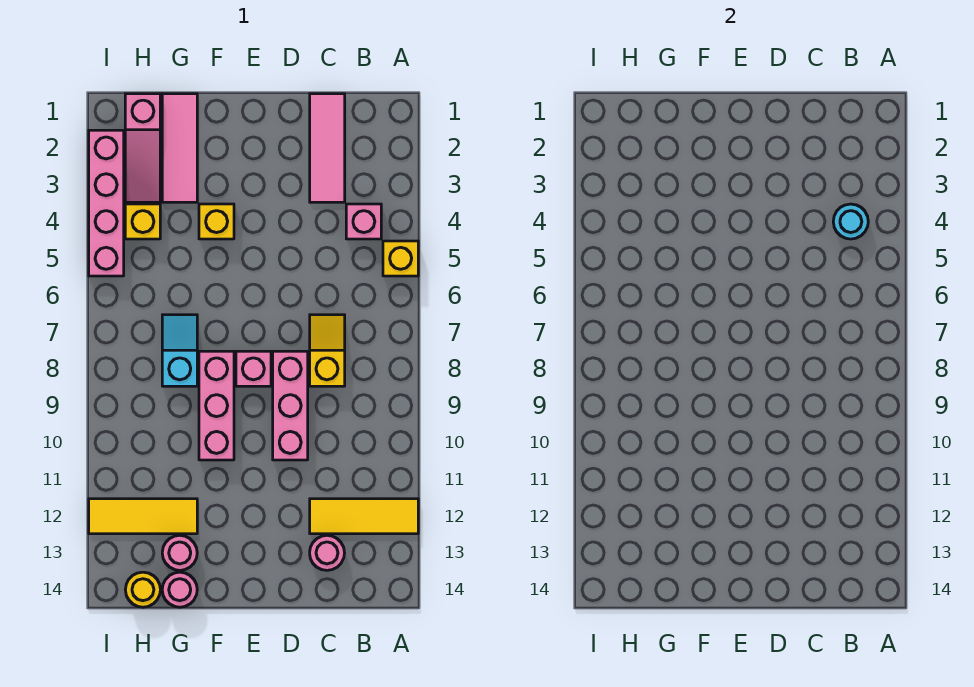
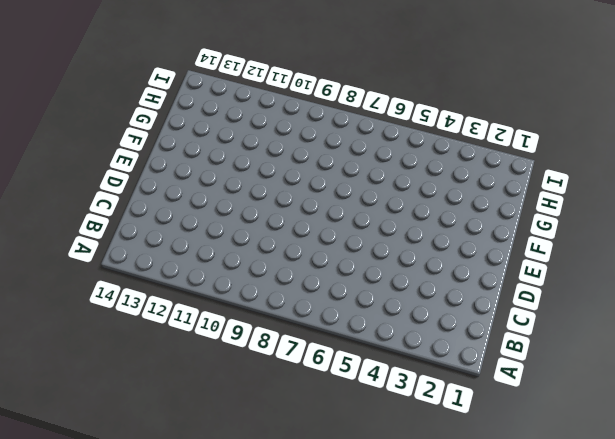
none -> yellow 1x1 brick [383,241,418,276]
none -> yellow 1x3 tile [310,499,418,534]
none -> pink 1x1 brick [346,204,381,239]

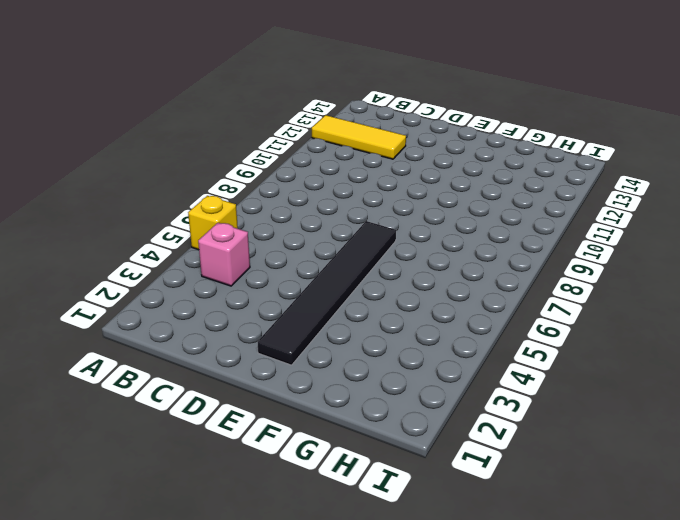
black 1x6 tile [257,221,396,365] -> none
none -> pink 1x3 tile [310,94,345,202]
none -> yellow 1x2 slope [310,315,345,386]
none -> pink 1x1 round brick [310,535,344,570]

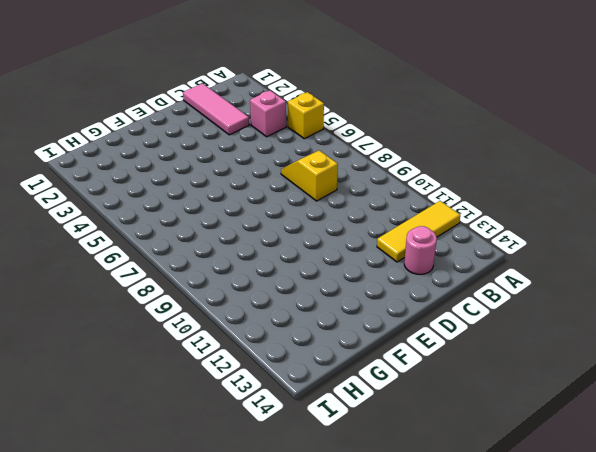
none -> pink 1x3 brick [273,351,308,460]
none -> pink 1x1 brick [236,351,271,386]
none -> yellow 1x1 brick [199,204,234,239]

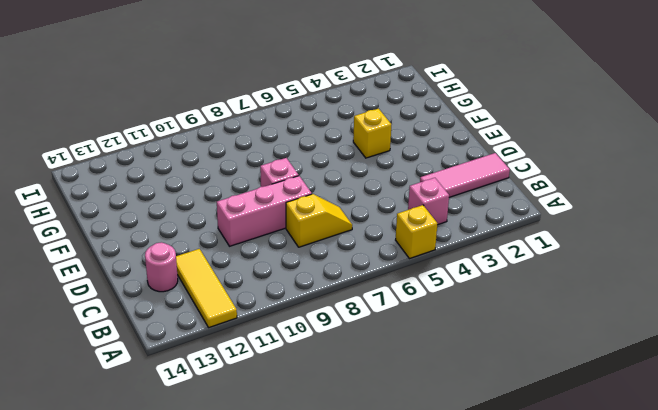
none -> pink 1x3 brick [199,351,234,460]
none -> pink 1x3 tile [162,94,197,202]
none -> cyan 1x2 slope [162,315,197,386]

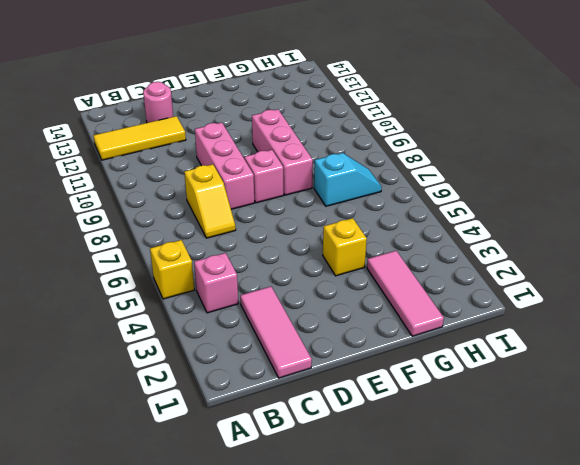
cyan 1x2 slope [314,153,382,206] -> cyan 1x2 slope turned to [162,315,197,386]
none -> yellow 1x3 tile [89,499,197,534]
none -> pink 1x1 round brick [162,535,197,570]
none -> pink 1x1 round brick [162,572,197,607]

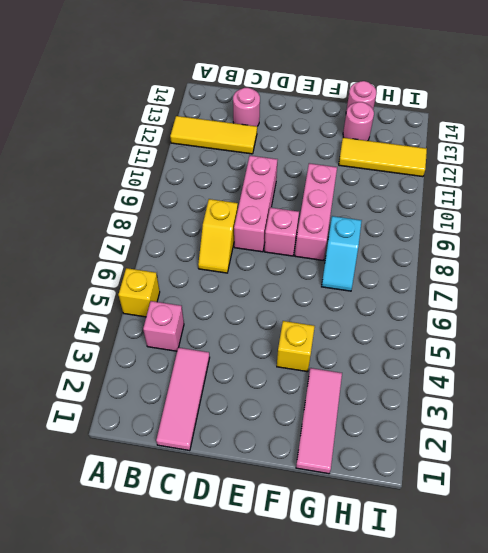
none -> pink 1x3 slope [125,94,160,202]
none -> yellow 1x1 brick [125,204,160,239]
none -> yellow 1x1 round brick [125,572,160,607]

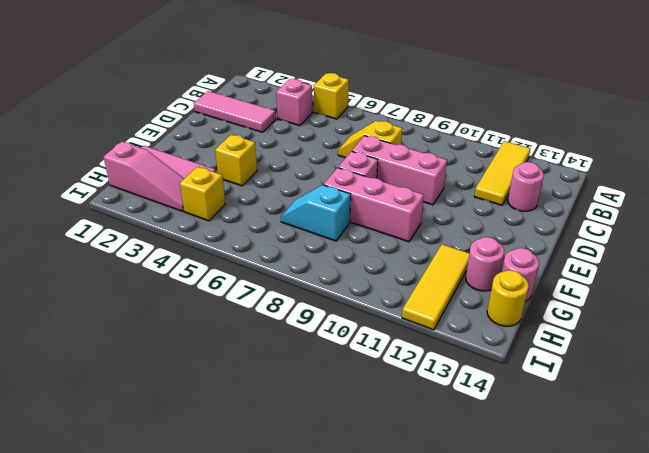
none -> pink 1x4 brick [89,130,124,276]
none -> cyan 1x1 round brick [833,204,868,239]

